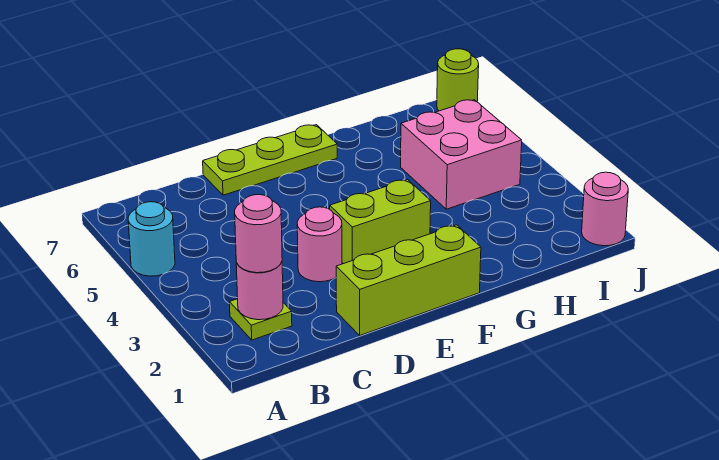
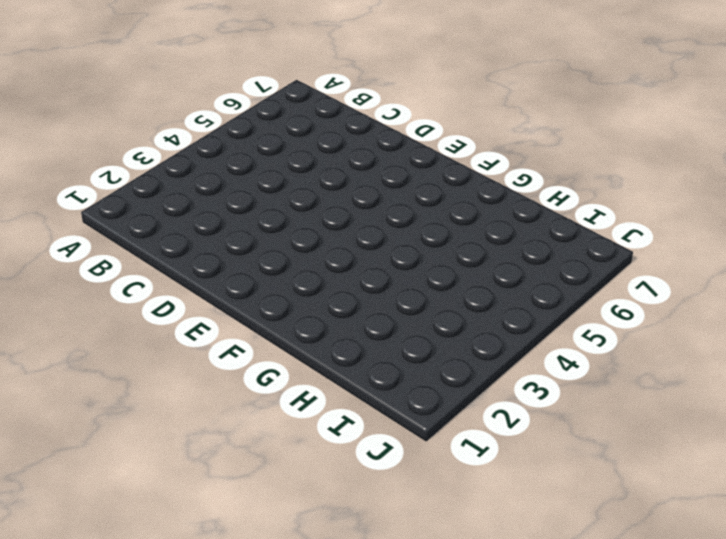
none -> cyan 1x1 round brick [128,202,175,276]
none -> lime 1x1 plate [230,299,292,340]

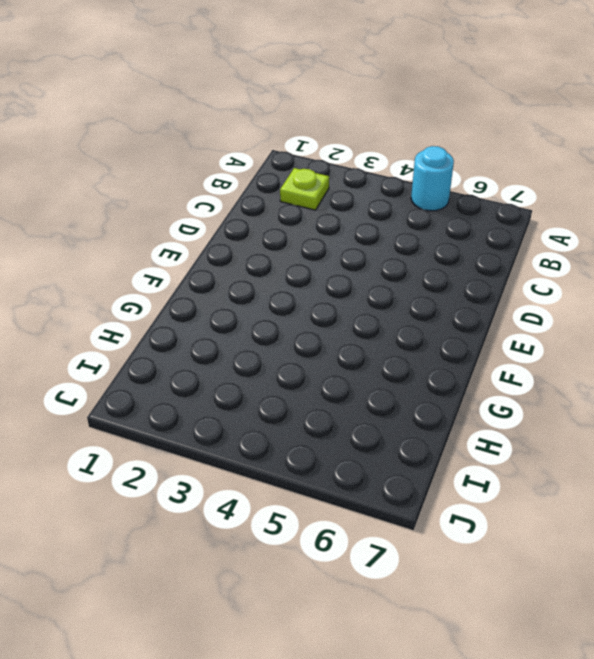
none -> lime 1x3 brick [336,225,481,335]
none -> pink 1x1 round brick [297,207,342,282]

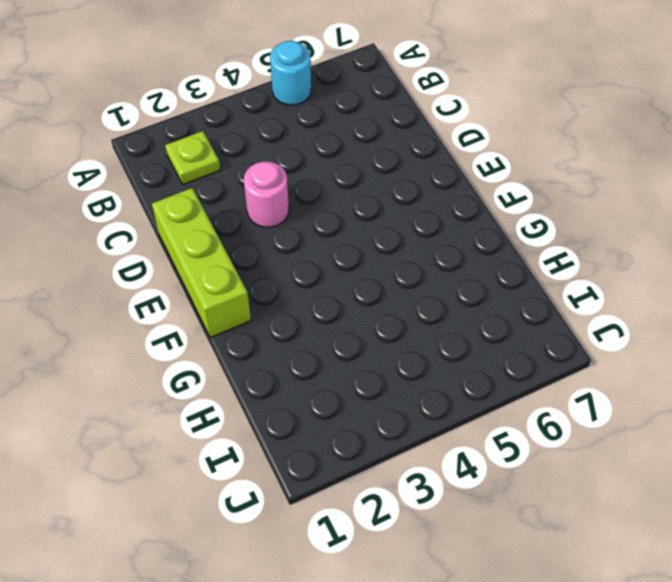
none -> lime 1x3 plate [203,125,337,195]
none -> lime 1x2 brick [330,180,431,264]

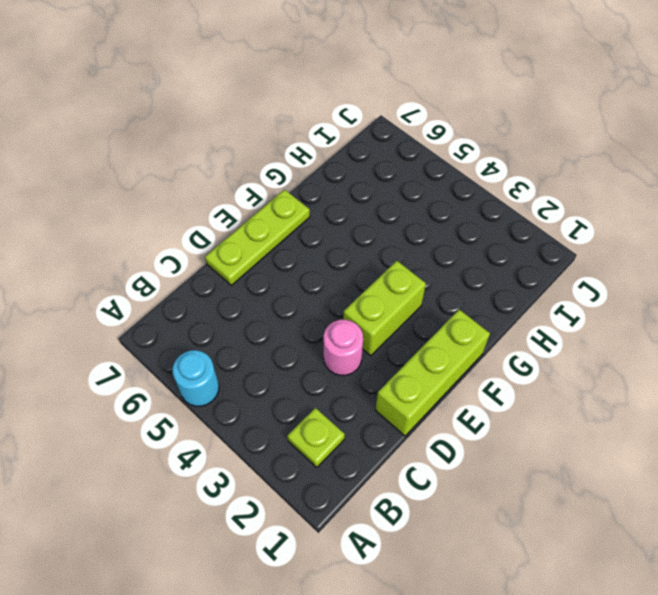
none -> pink 2x2 brick [401,100,522,209]
none -> pink 1x1 round brick [582,172,628,246]

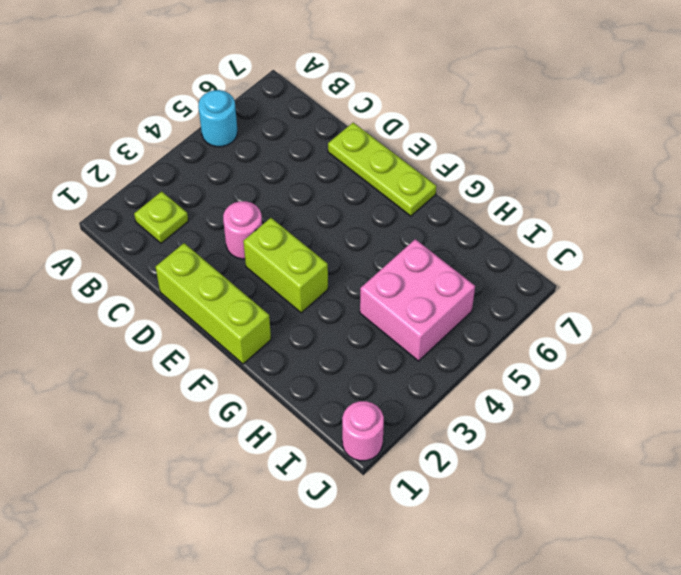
none -> lime 1x1 round brick [437,49,479,111]
none -> pink 1x1 round brick [236,262,283,320]

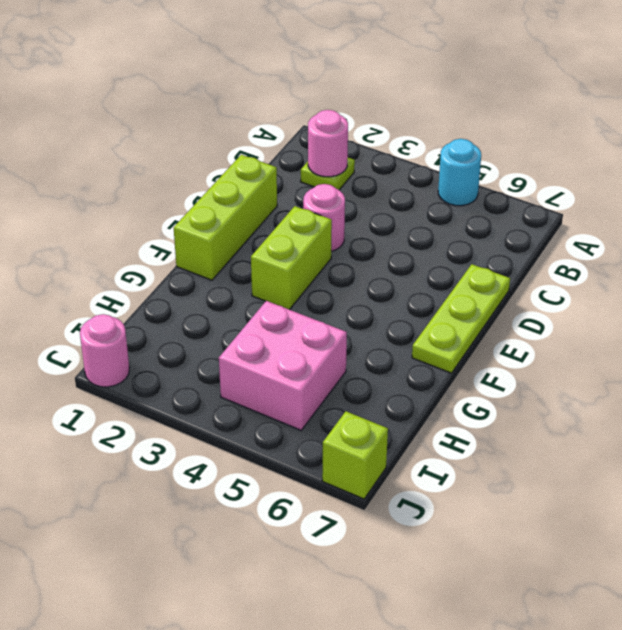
lime 1x1 brick [322,411,388,499] -> lime 1x1 round brick [437,49,479,111]
none -> pink 1x1 round brick [235,195,282,273]

